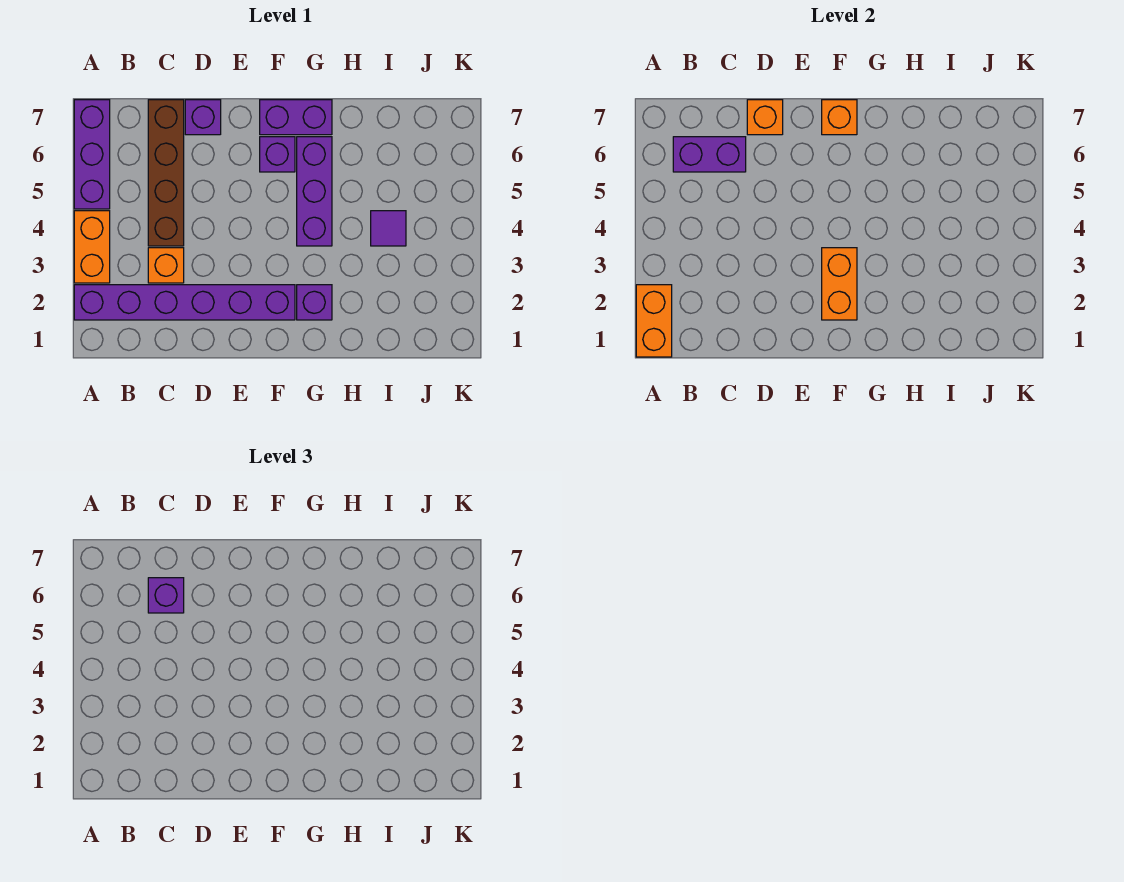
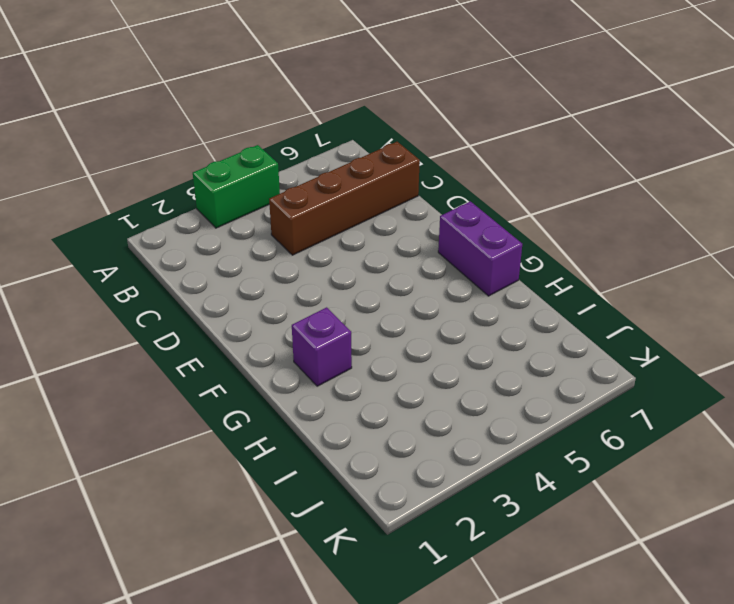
green 1x2 brick [193,145,280,228] -> orange 1x2 brick [74,211,110,283]
none -> purple 1x6 brick [74,285,295,320]
none -> purple 1x3 brick [74,100,110,209]
none -> orange 1x1 brick [148,248,184,283]

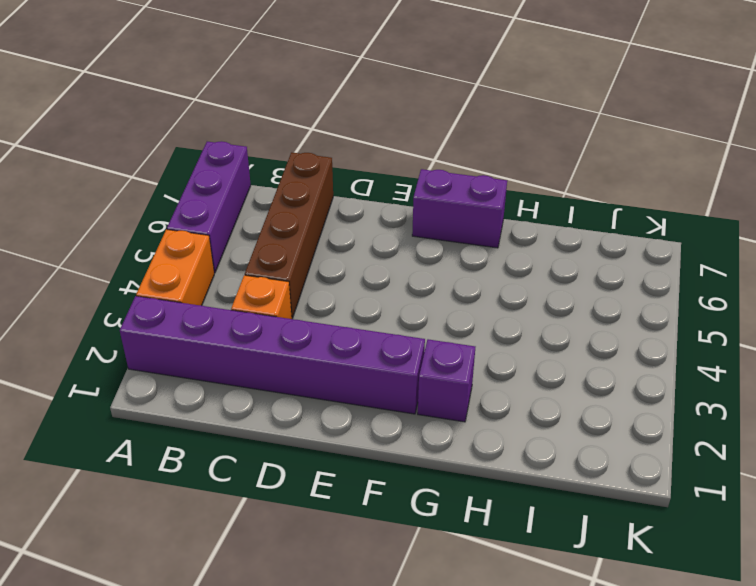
none -> purple 1x1 brick [185,100,221,135]
none -> purple 1x1 brick [260,137,295,172]
none -> purple 1x3 brick [297,137,332,246]

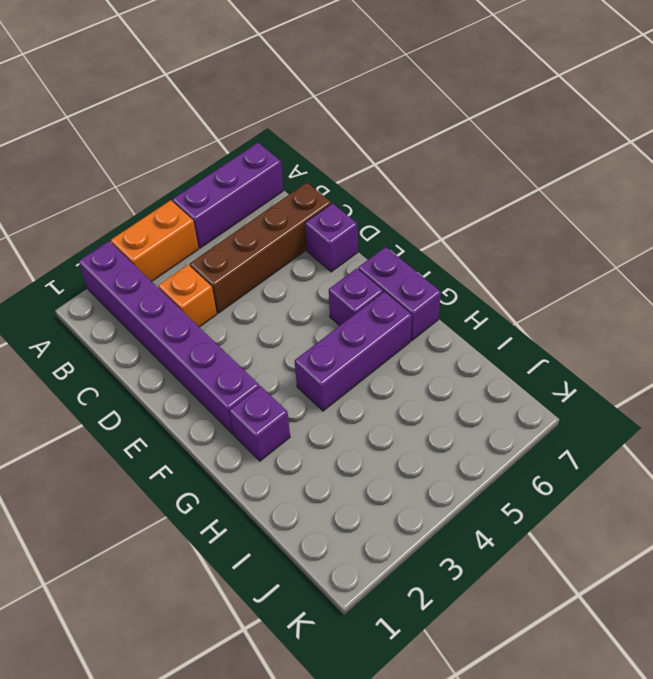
none -> purple 1x1 tile [371,211,406,246]
none -> orange 1x2 brick [636,285,672,357]
none -> purple 1x2 brick [673,137,746,172]

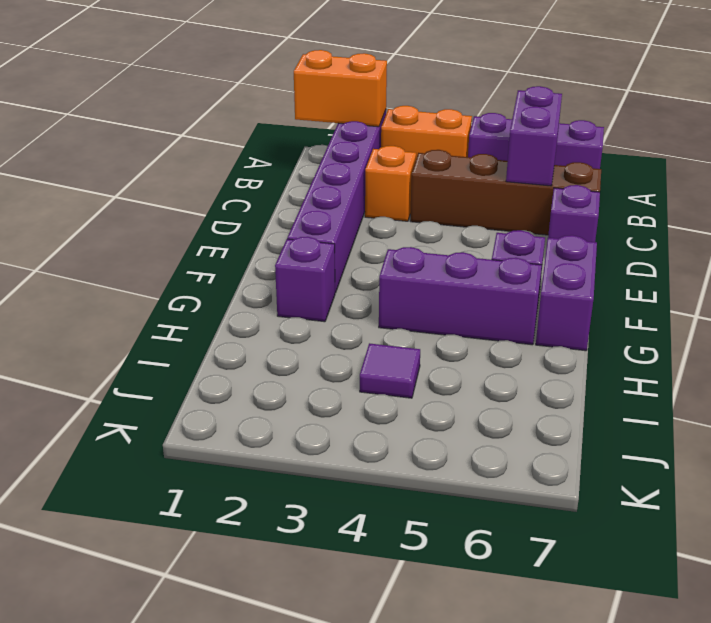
none -> orange 1x1 brick [747,100,783,135]
none -> orange 1x2 brick [822,248,857,320]
none -> orange 1x1 brick [822,100,857,135]

